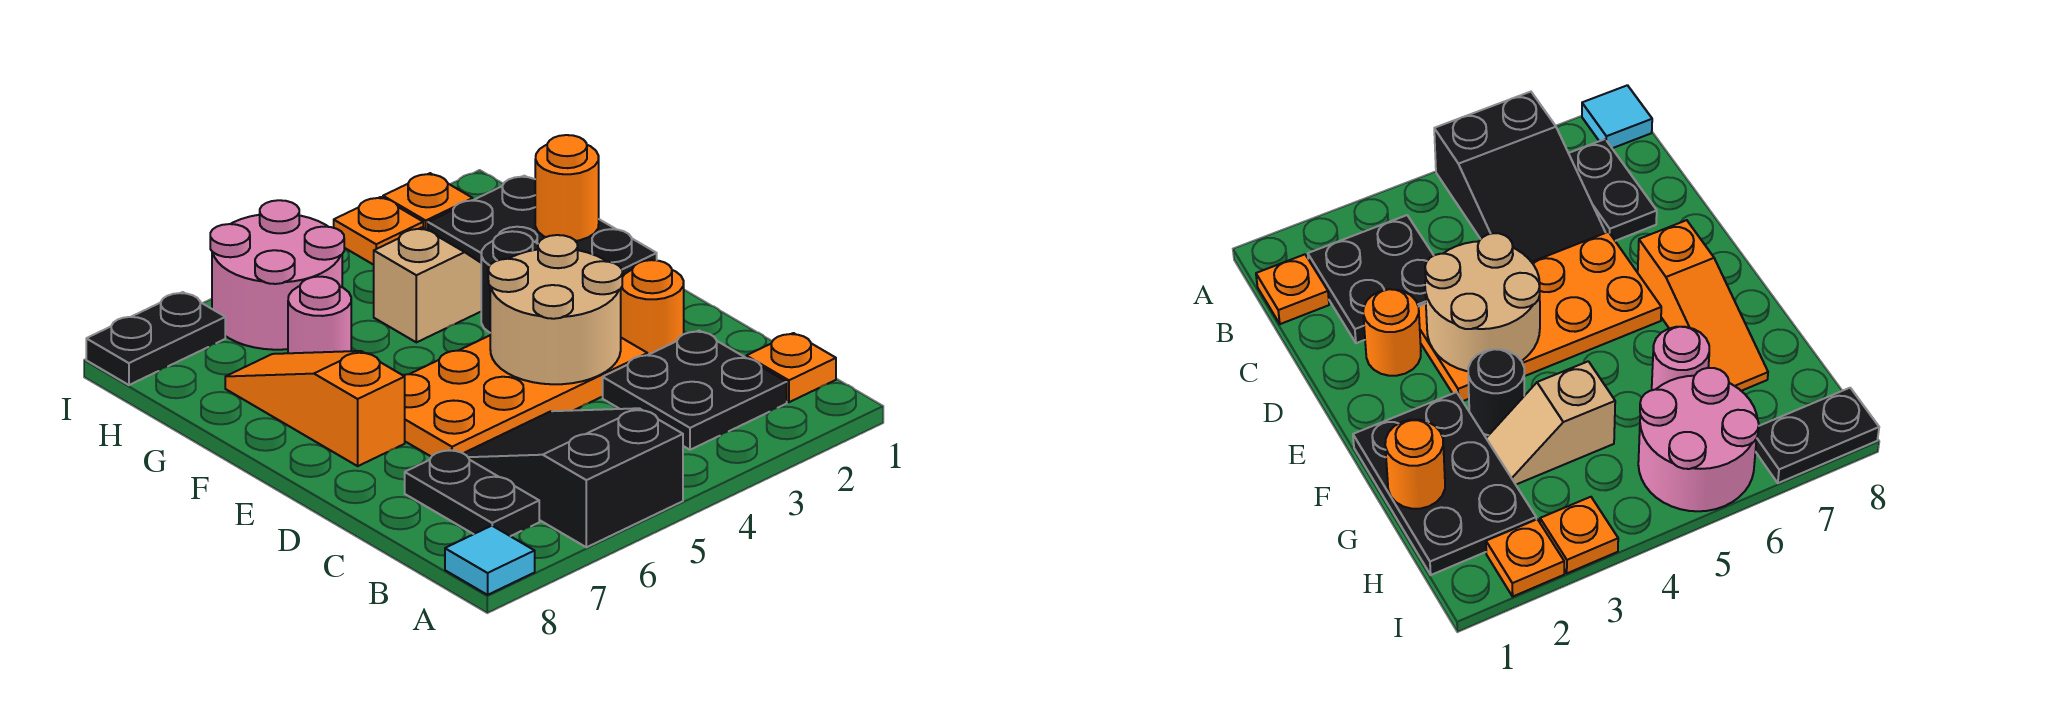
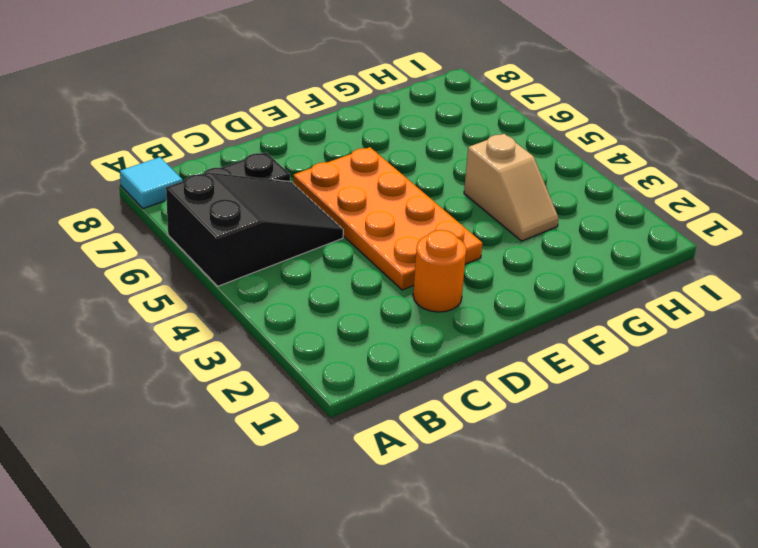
none -> orange 1x1 plate [746,333,836,402]
none -> black 2x2 plate [603,331,787,450]
none -> orange 1x3 slope [225,351,405,466]

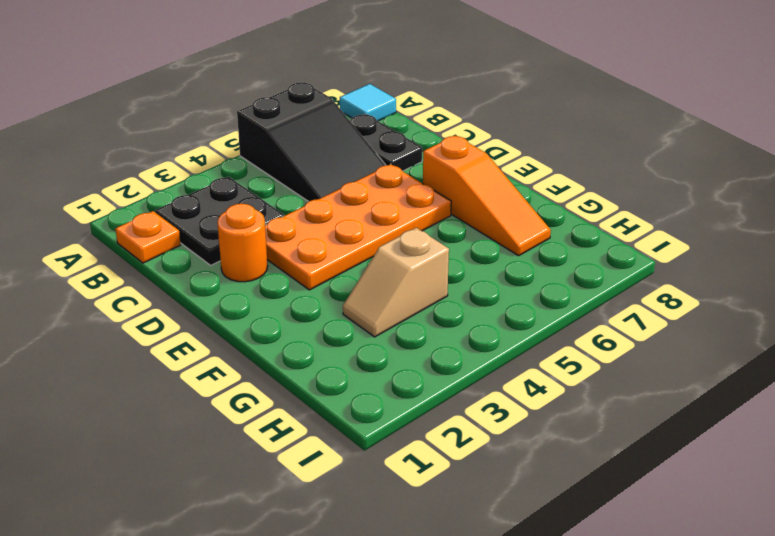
none -> black 2x3 plate [428,176,657,277]
none -> black 1x1 round brick [481,231,538,333]
none -> pink 1x1 round brick [288,277,351,353]

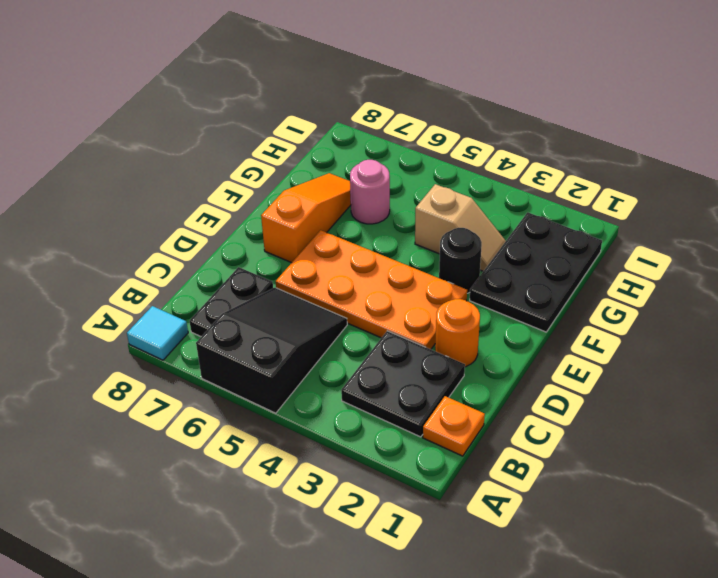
none -> pink 2x2 round brick [210,200,344,350]
none -> orange 1x1 plate [383,173,473,230]
none -> orange 1x1 plate [334,197,423,265]

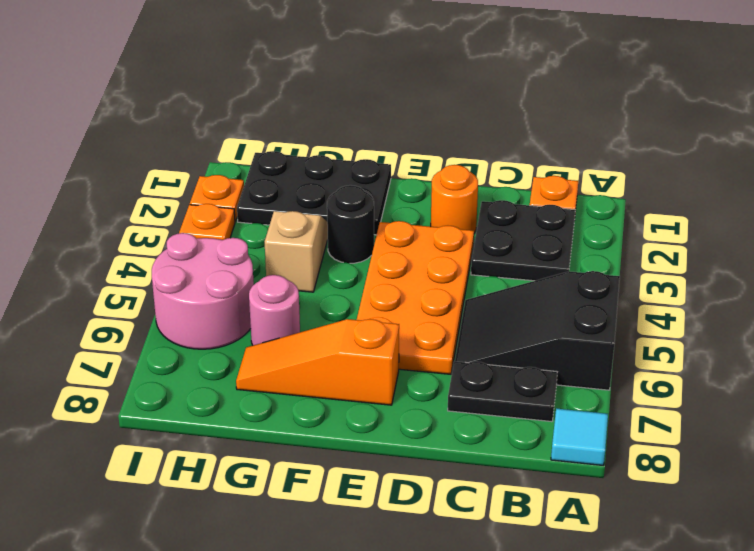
none -> black 1x2 plate [86,292,225,385]
none -> tan 2x2 round brick [488,235,622,384]
none -> orange 1x1 round brick [535,135,599,241]

